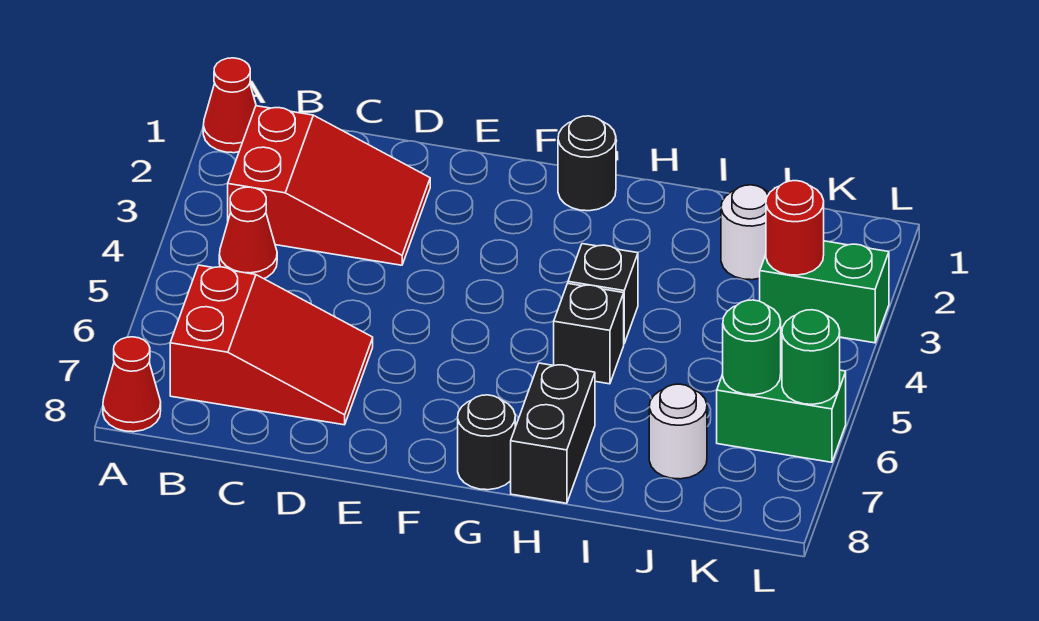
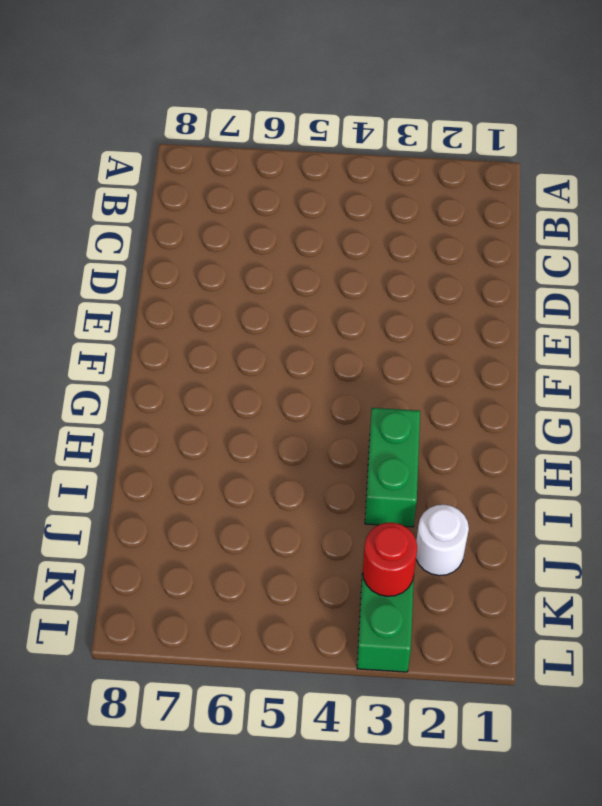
green 1x2 brick [365,408,420,527] -> green 1x2 brick moved to [717,361,846,462]
none -> red 1x1 cone [203,58,256,153]
none -> red 1x1 cone [103,337,161,432]
none -> red 2x3 slope [228,106,430,265]

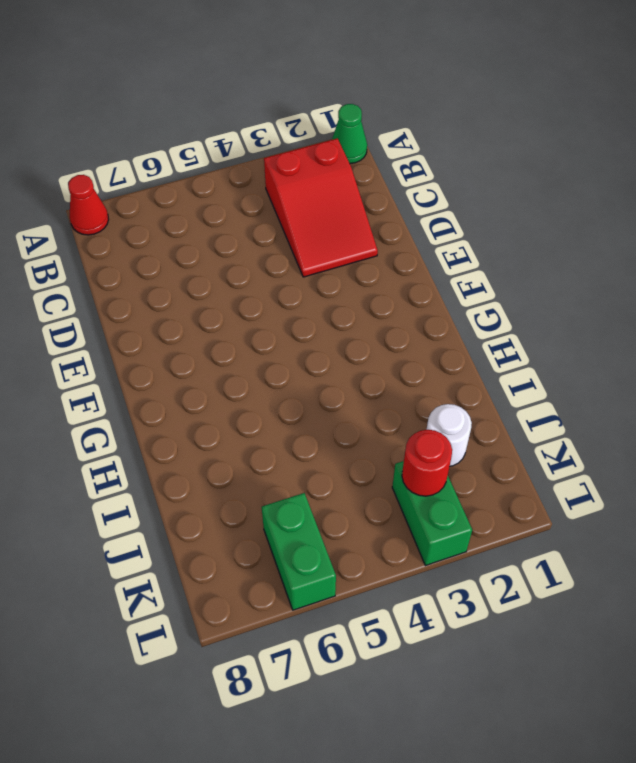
green 1x1 cone [332,104,367,164] -> red 1x1 cone [203,58,256,153]
none -> red 1x1 cone [219,187,277,279]
none -> red 2x3 slope [170,265,373,425]
none -> black 1x1 round brick [558,116,616,211]

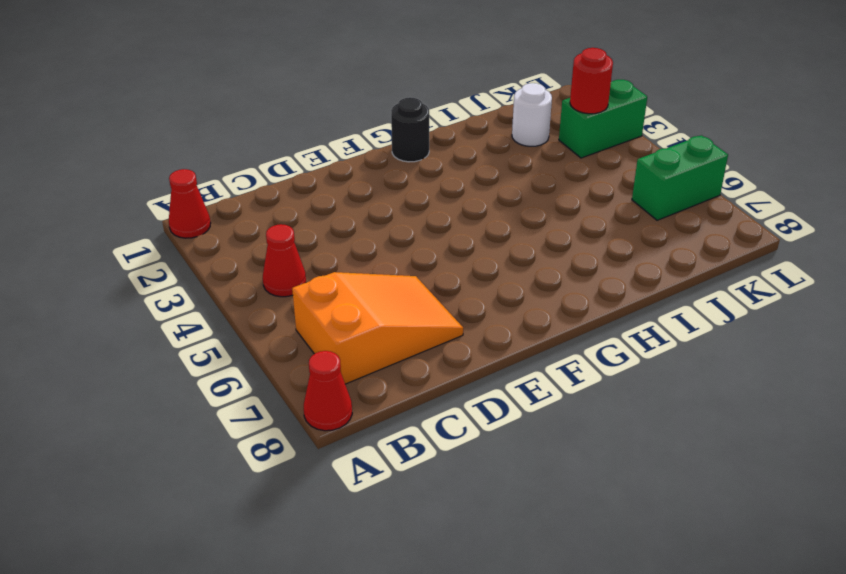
orange 2x3 slope [292,272,463,384] -> red 2x3 slope [170,265,373,425]
none -> red 2x3 slope [228,106,430,265]
none -> black 1x1 round brick [458,395,515,490]
none -> black 1x1 brick [568,244,638,343]

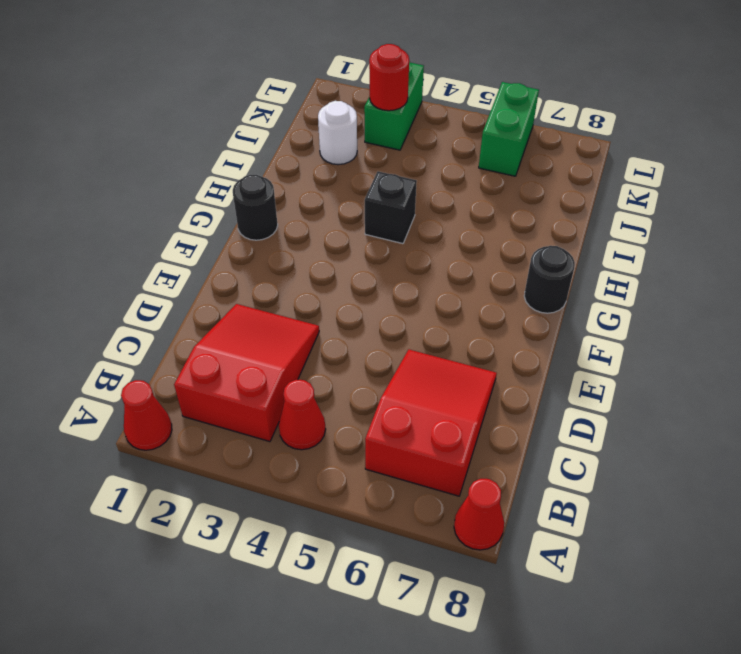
none -> black 1x1 brick [554,284,624,384]
none -> black 1x2 brick [511,363,595,503]
none -> white 1x1 round brick [649,384,707,479]

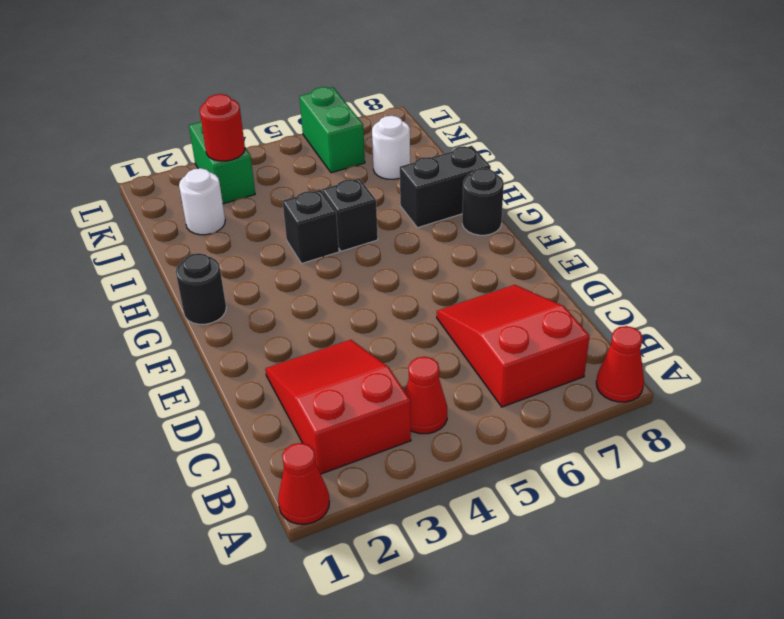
none -> green 1x1 round brick [723,300,781,395]
none -> green 1x1 round brick [782,310,840,404]

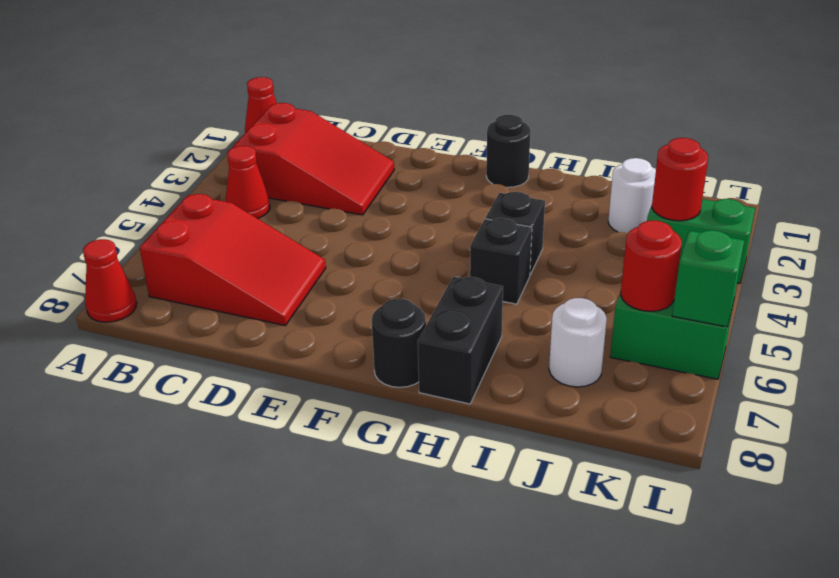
red 1x1 round brick [621,221,682,311] -> green 1x1 round brick [723,300,781,395]
green 1x1 brick [672,230,744,327] -> green 1x1 round brick [782,310,840,404]

